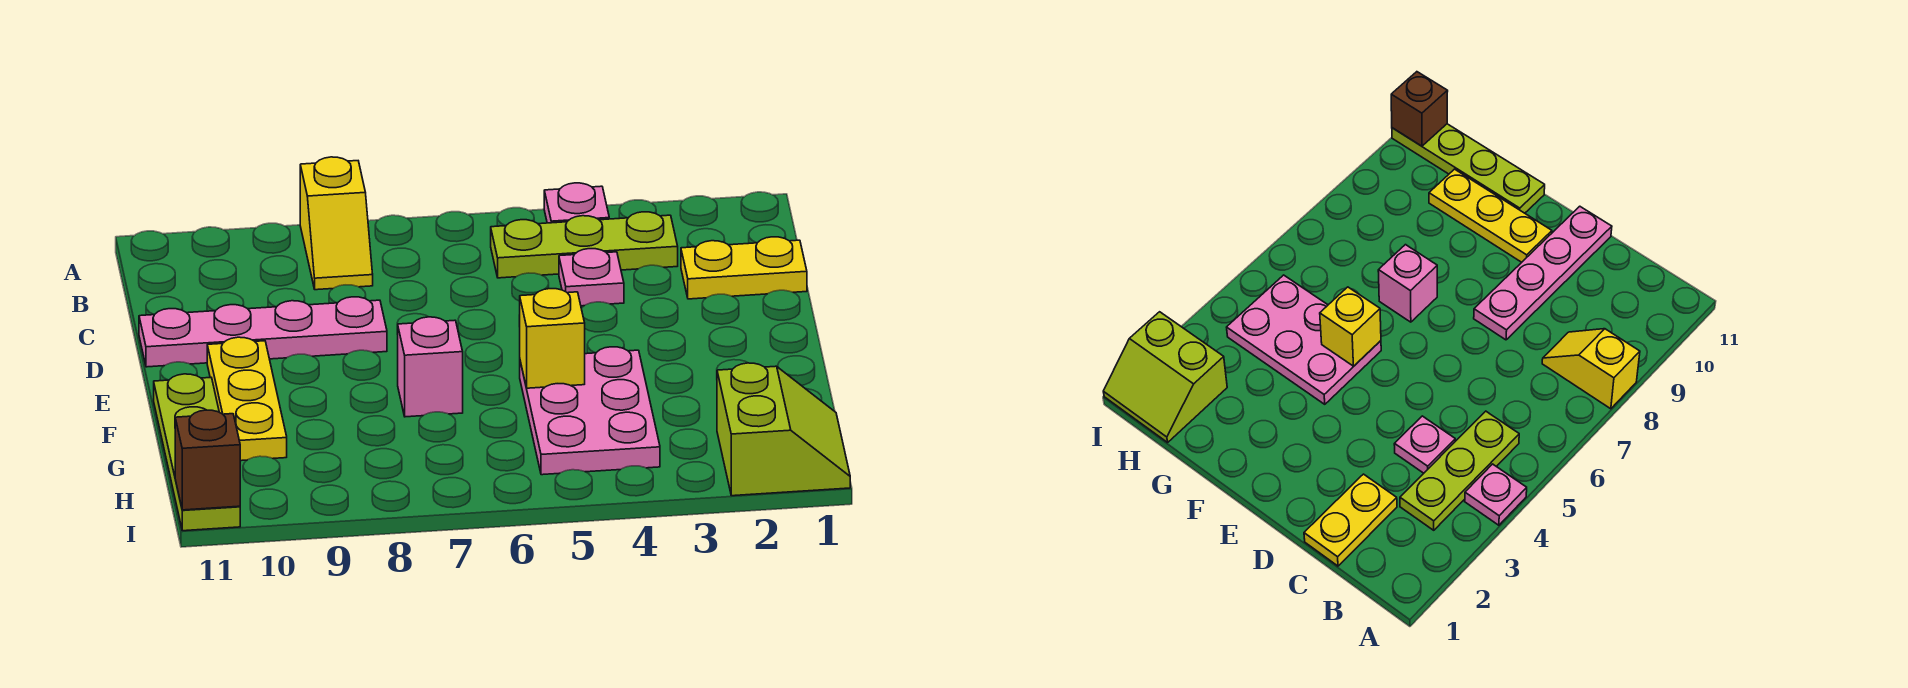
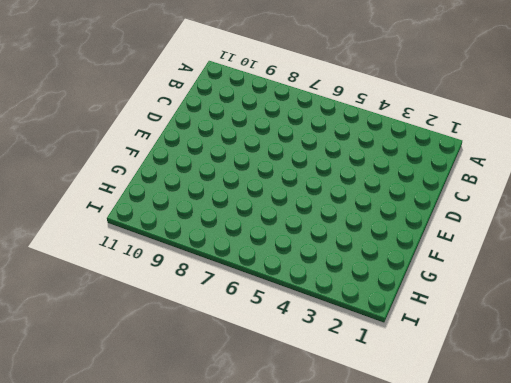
none -> pink 1x1 plate [544,183,609,223]
none -> yellow 1x2 slope [300,157,373,290]
none -> lime 1x3 plate [491,212,678,278]

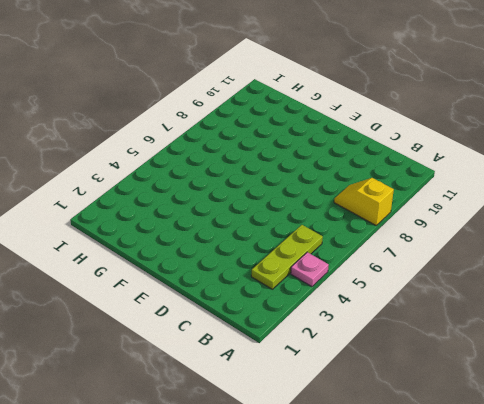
none -> yellow 1x2 plate [681,237,807,299]
none -> pink 1x1 plate [559,249,624,306]
none -> pink 1x4 plate [139,297,387,367]

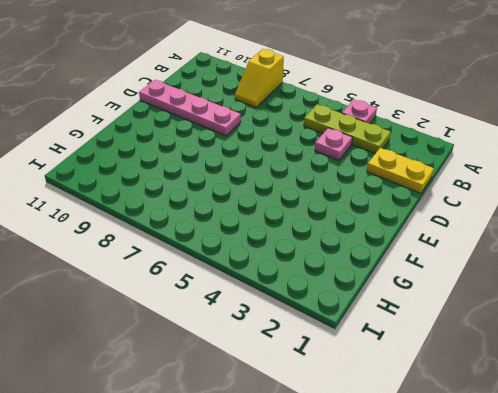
none -> yellow 1x3 plate [207,337,287,461]
none -> pink 2x3 plate [520,347,660,475]
none -> pink 1x1 brick [397,317,463,417]

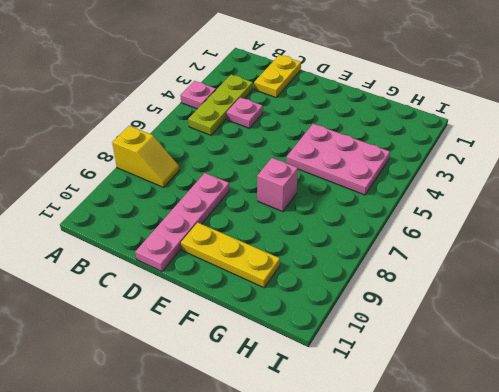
none -> lime 1x4 plate [154,374,240,531]
none -> lime 2x2 slope [717,363,850,496]
none -> yellow 1x1 brick [519,289,585,388]

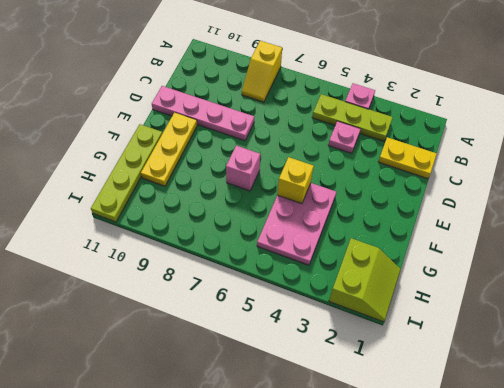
none -> brown 1x1 brick [175,410,240,510]

